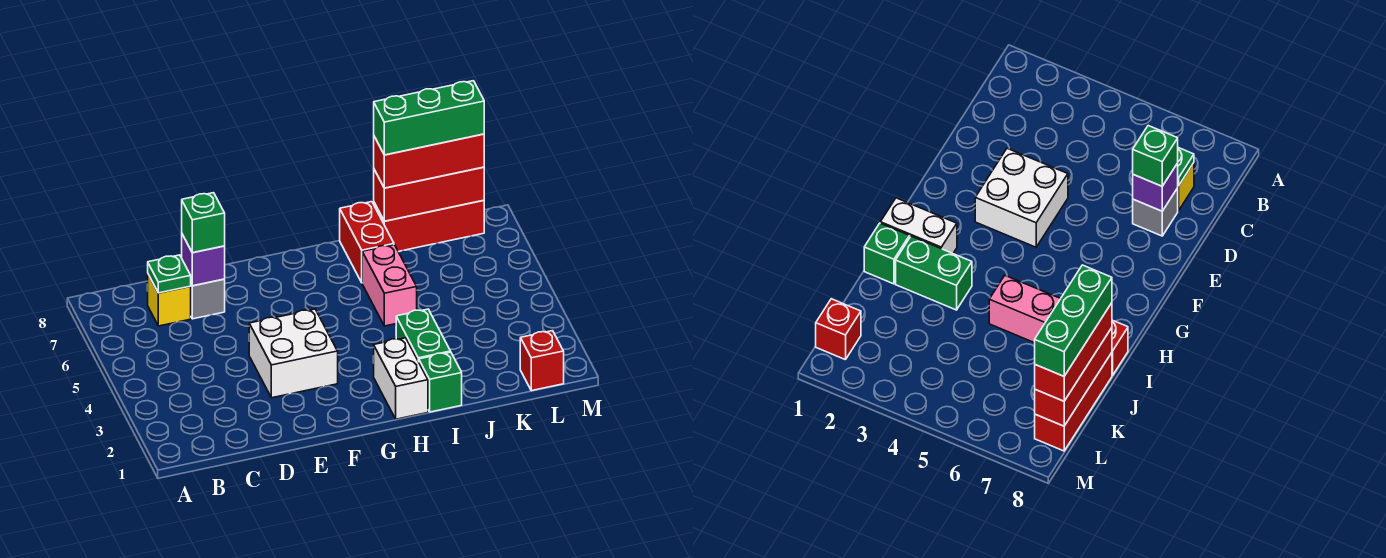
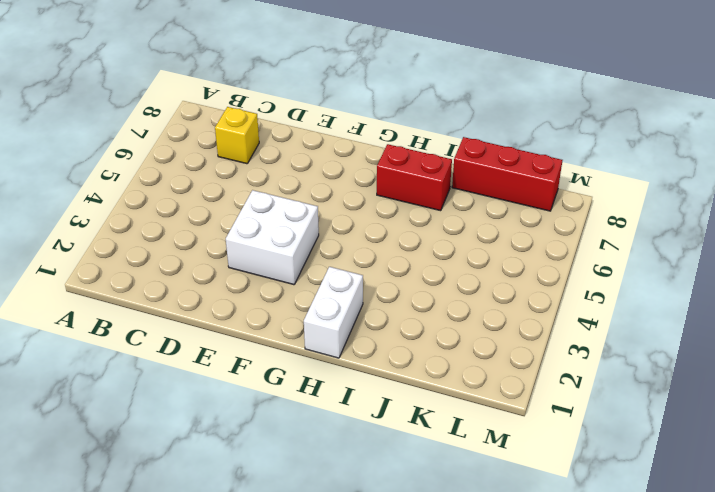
red 1x2 brick [377,144,452,211] -> red 1x2 brick turned to [340,202,394,282]
none -> grey 1x1 brick [190,279,225,319]
none -> green 1x1 brick [419,352,462,412]
none -> green 1x2 brick [396,309,451,362]

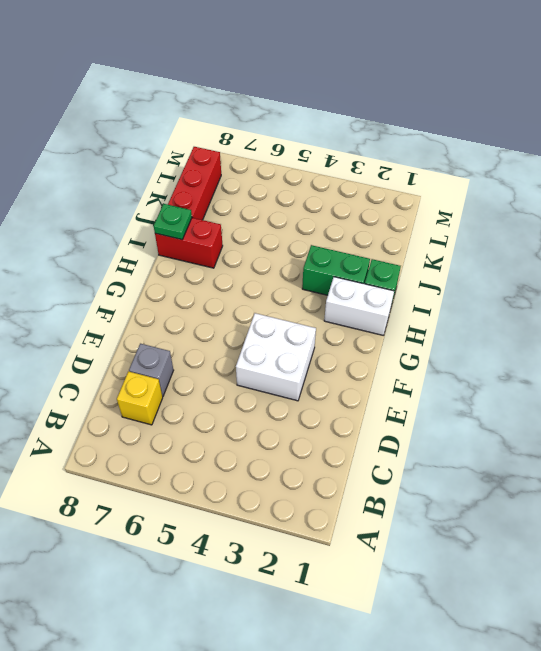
green 1x1 plate [154,204,192,240] -> green 1x1 plate moved to [148,255,191,293]
none -> pink 1x2 brick [362,245,417,326]
none -> red 1x1 brick [520,331,564,391]
none -> purple 1x1 brick [182,234,225,286]

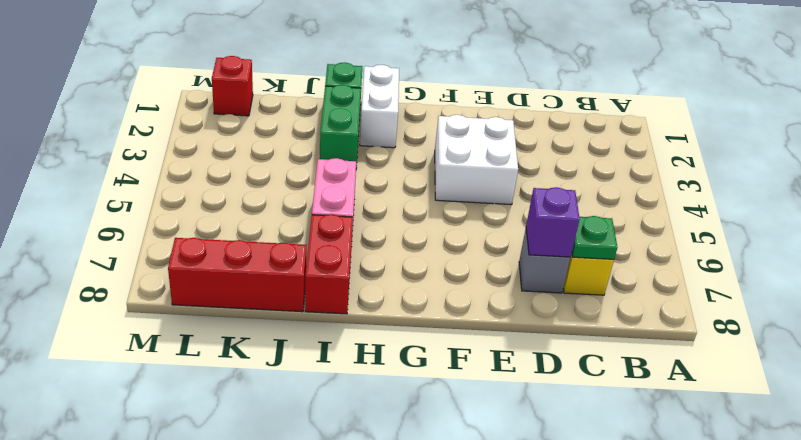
none -> red 1x3 brick [374,167,484,221]
none -> green 1x1 brick [182,193,225,253]
none -> red 1x3 brick [374,134,484,188]

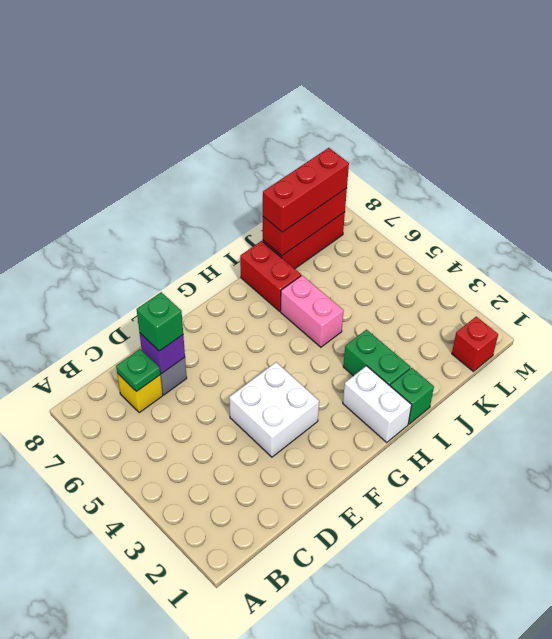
none -> green 1x3 brick [374,81,484,155]

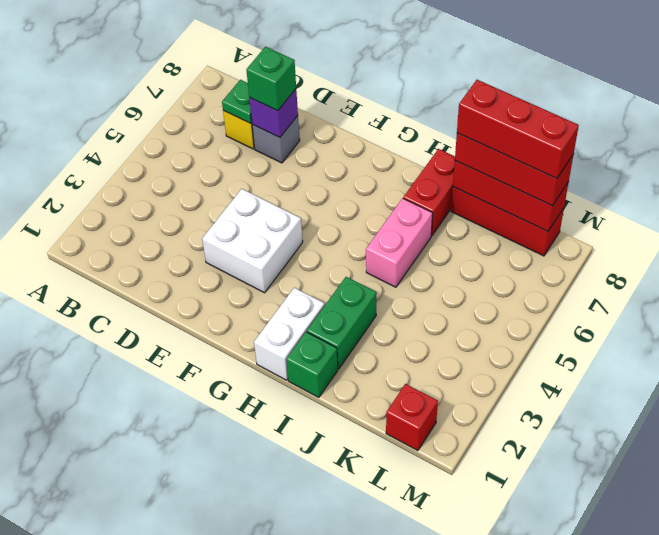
red 1x3 brick [457,80,579,179] -> green 1x3 brick [374,81,484,155]

